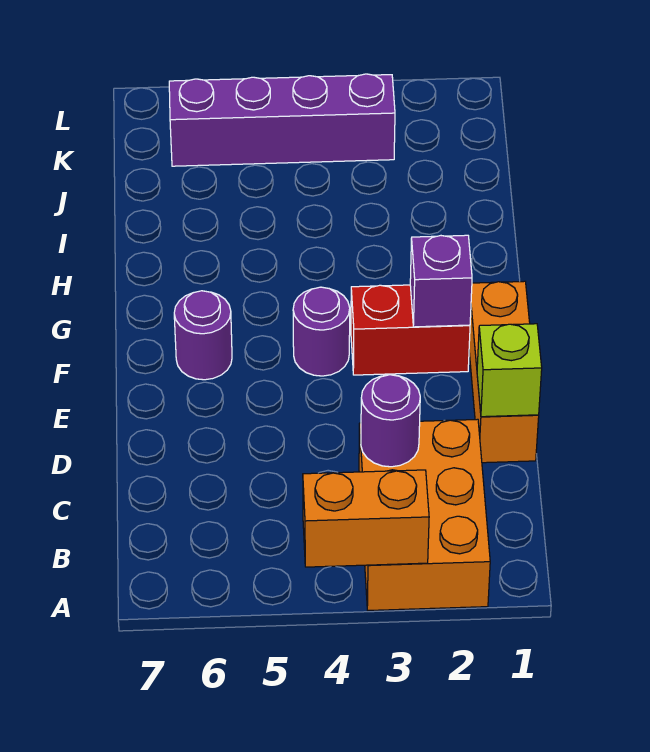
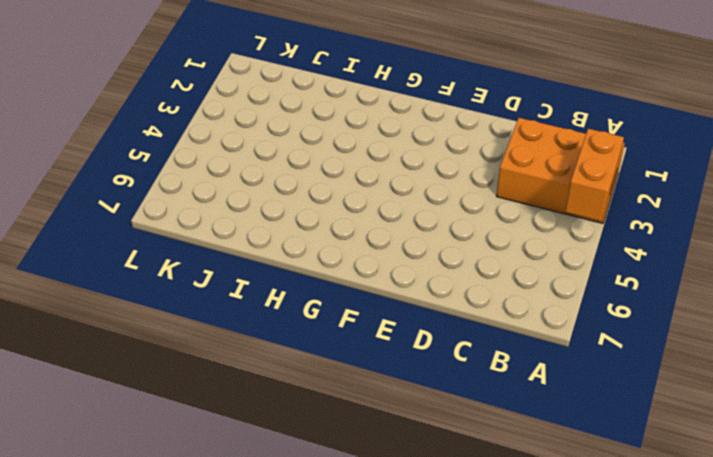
none -> orange 1x3 brick [469,281,539,463]
none -> red 1x2 brick [351,285,470,375]

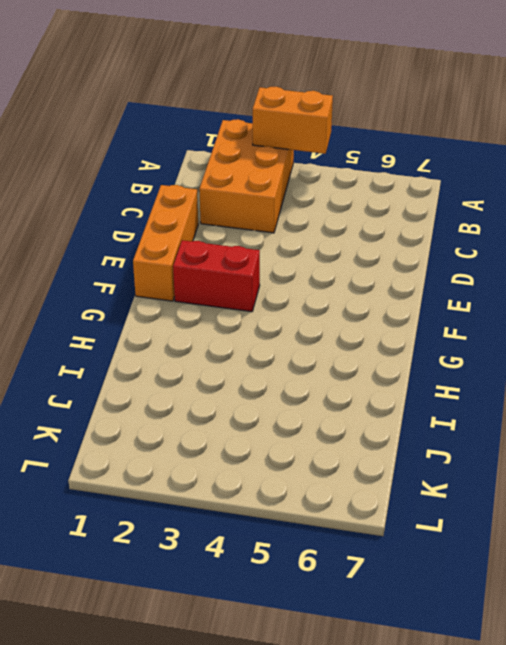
none -> purple 1x1 round brick [293,287,350,376]
none -> purple 1x1 round brick [174,291,232,380]

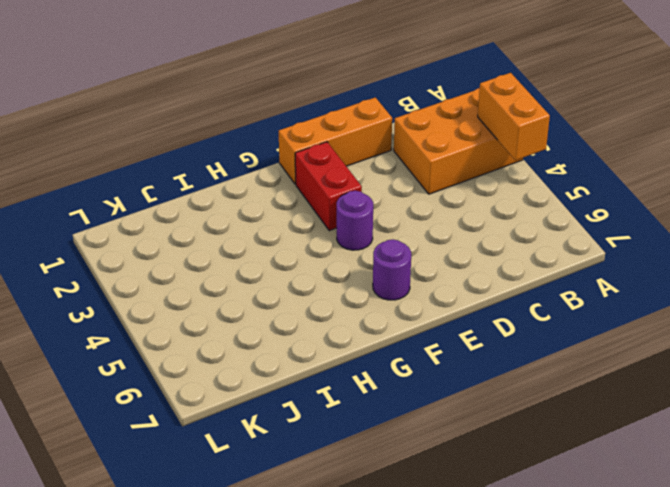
none -> purple 1x4 brick [169,74,395,166]
none -> purple 1x1 round brick [361,375,420,467]

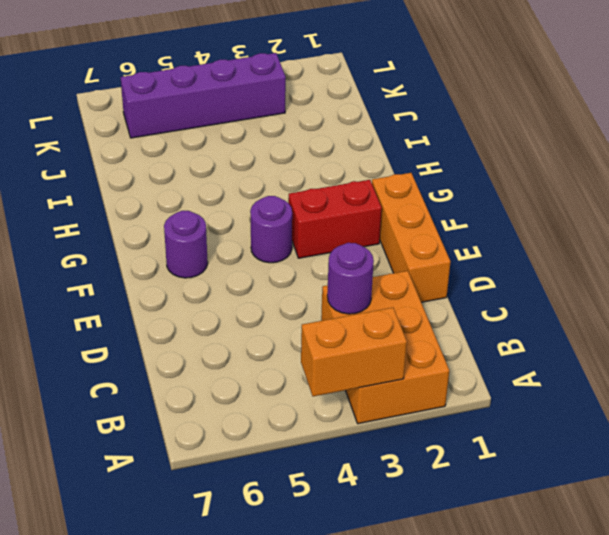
none -> lime 1x1 brick [477,324,542,417]
none -> purple 1x1 brick [410,235,472,327]

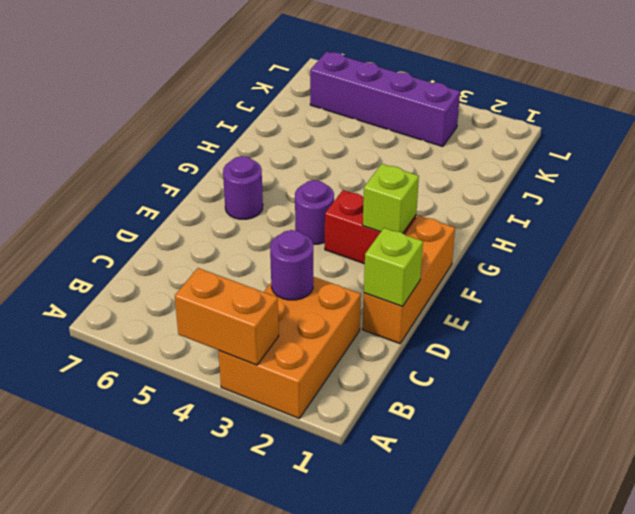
lime 1x1 brick [363,164,419,233] -> purple 1x1 brick [410,235,472,327]

